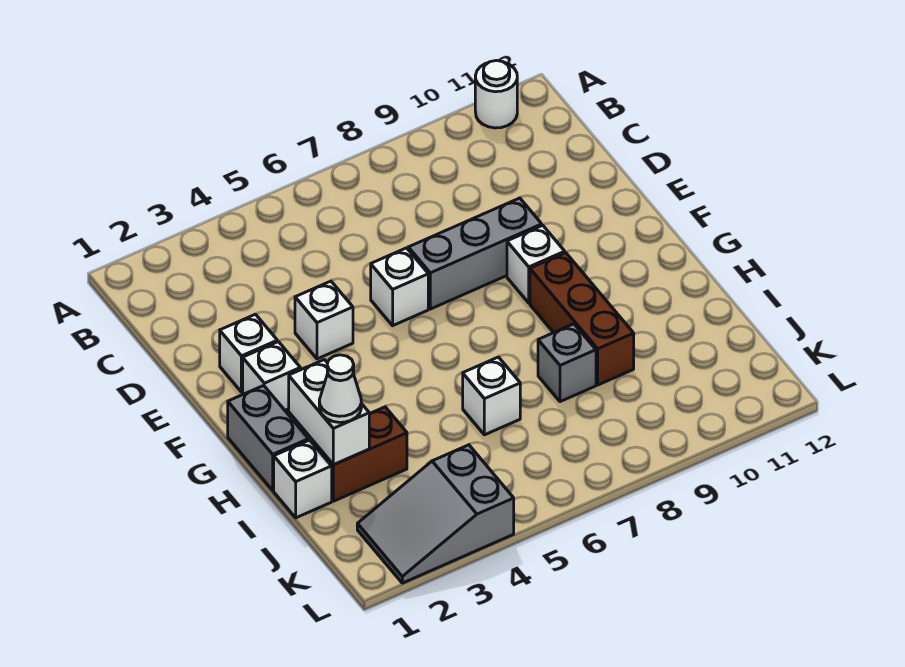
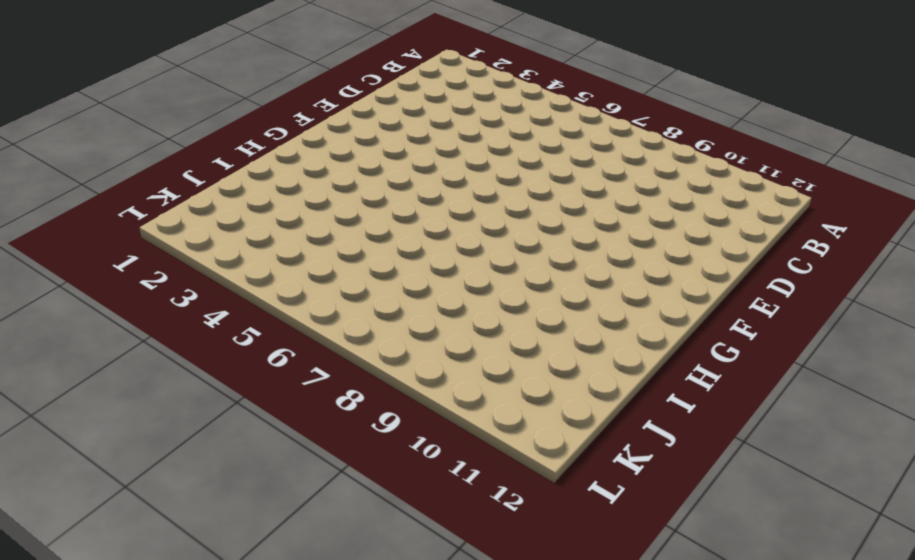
none -> white 1x1 round brick [475,60,517,128]
none -> white 1x1 brick [220,314,277,392]
none -> white 1x1 brick [295,281,353,359]

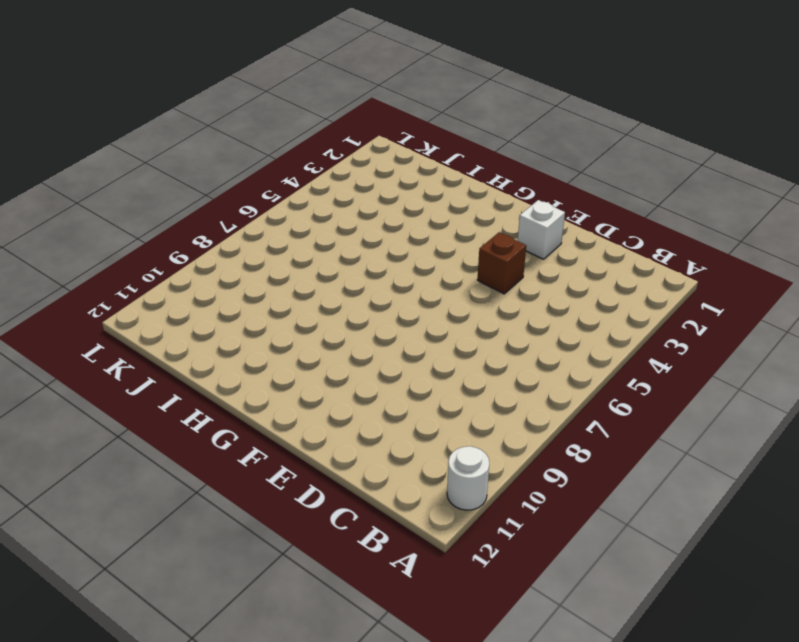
brown 1x1 brick [477,232,526,294] -> white 1x1 brick [295,281,353,359]
none -> white 1x1 brick [371,248,428,326]
none -> grey 1x3 brick [408,198,542,309]
none -> white 1x1 brick [243,342,300,410]

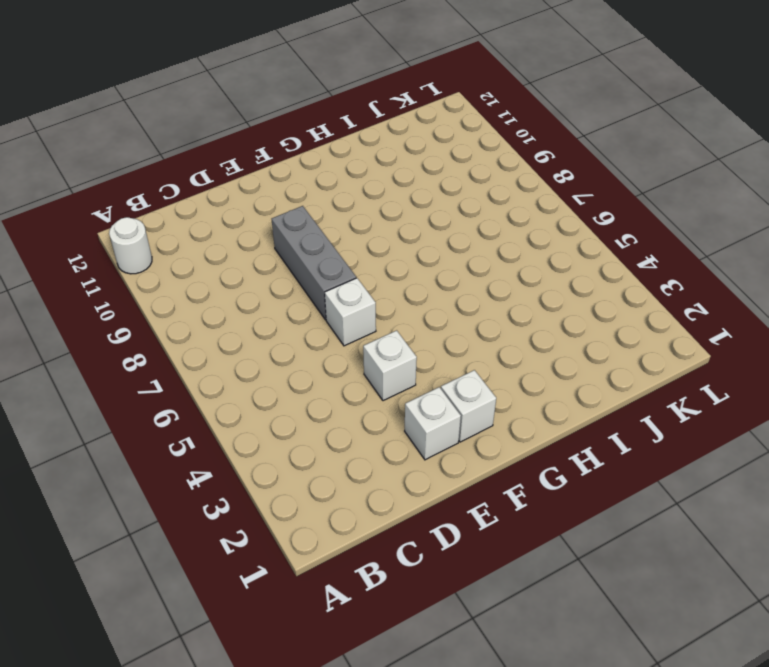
none -> white 1x1 brick [507,225,565,303]
none -> grey 1x2 brick [228,386,309,490]
none -> brown 1x3 brick [530,253,634,385]

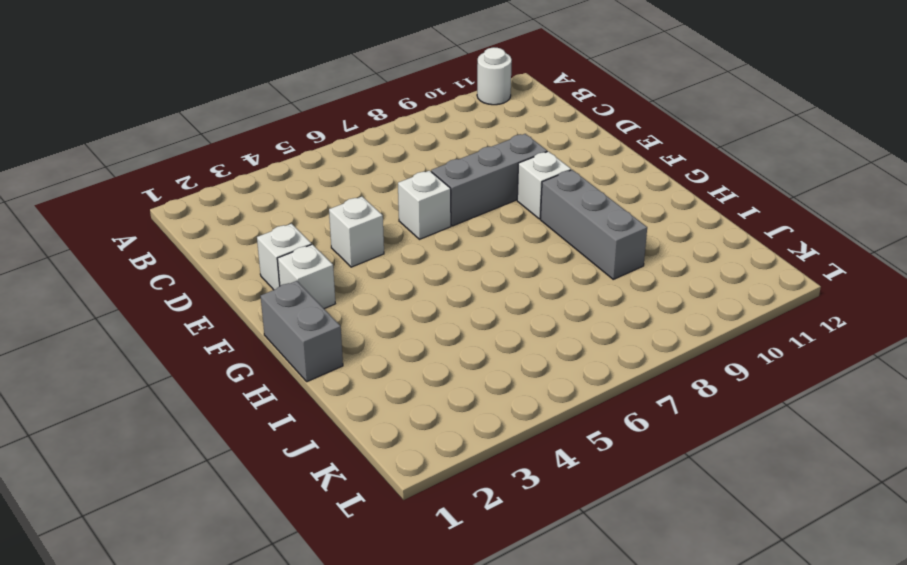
grey 1x3 brick [540,170,647,279] -> brown 1x3 brick [530,253,634,385]
none -> white 1x1 brick [274,440,332,518]
none -> brown 1x2 brick [312,407,407,501]
none -> white 1x1 brick [463,357,520,435]

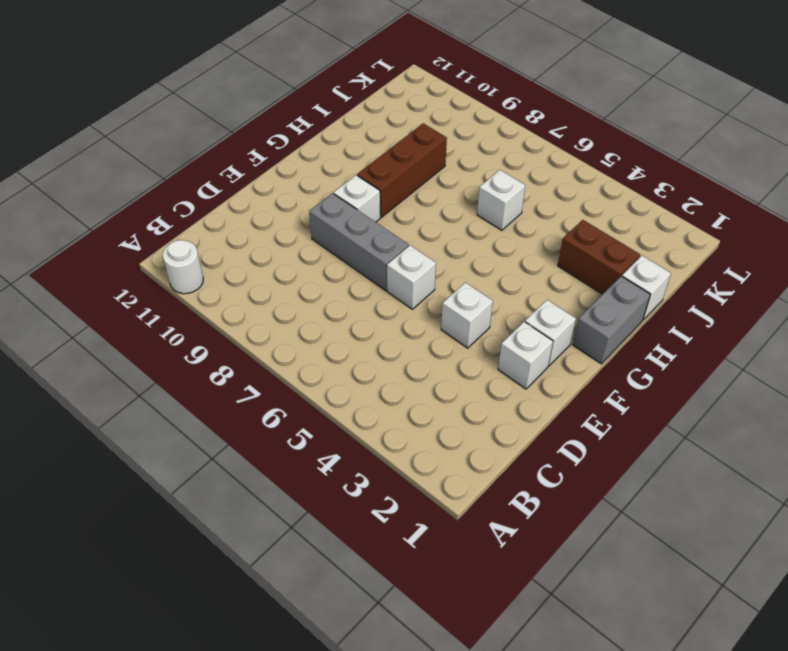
none -> grey 1x1 brick [538,324,596,402]
none -> grey 2x3 slope [357,445,514,583]
none -> white 1x2 brick [289,360,369,465]

